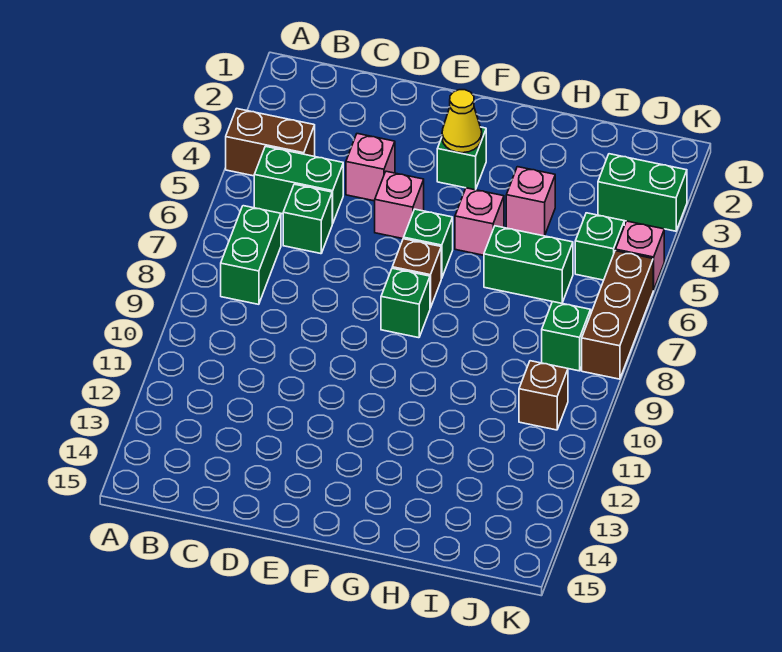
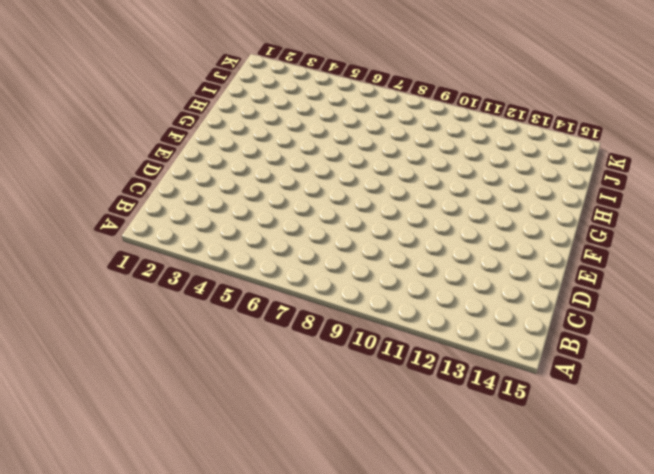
none -> brown 1x2 brick [226,109,315,176]
none -> green 1x2 brick [254,146,343,224]
none -> green 1x2 brick [221,206,281,304]

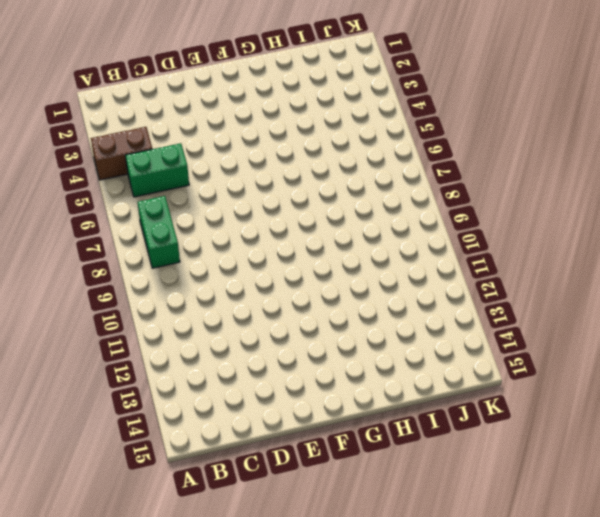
none -> green 1x1 brick [283,184,332,254]
none -> pink 1x1 brick [346,134,395,201]
none -> pink 1x1 brick [375,171,424,239]

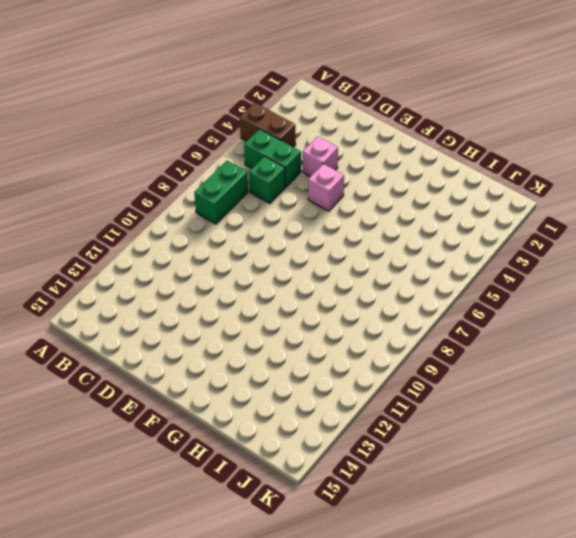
none -> green 1x1 brick [437,127,486,190]
none -> green 1x1 brick [404,209,453,279]
none -> brown 1x1 brick [392,239,441,308]

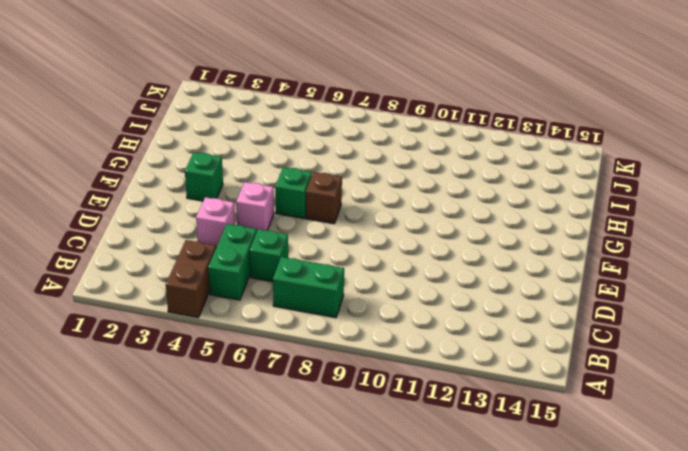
none -> green 1x1 brick [381,268,430,338]
none -> pink 1x1 brick [455,188,504,255]
none -> pink 1x1 brick [506,167,555,236]

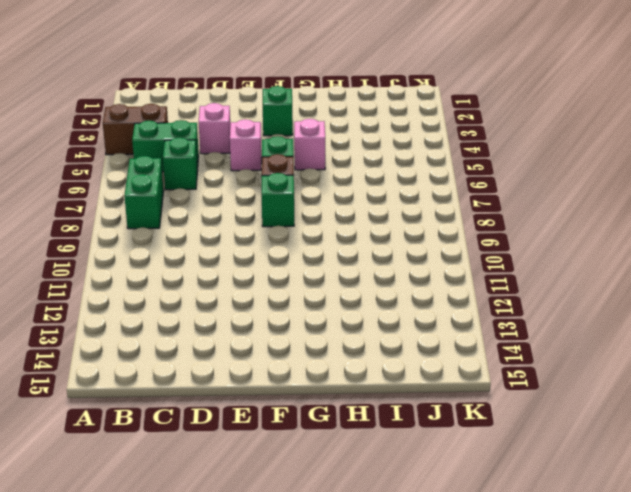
none -> pink 1x1 brick [506,167,555,236]
none -> green 1x2 brick [484,226,573,303]
none -> green 1x2 brick [598,154,687,231]

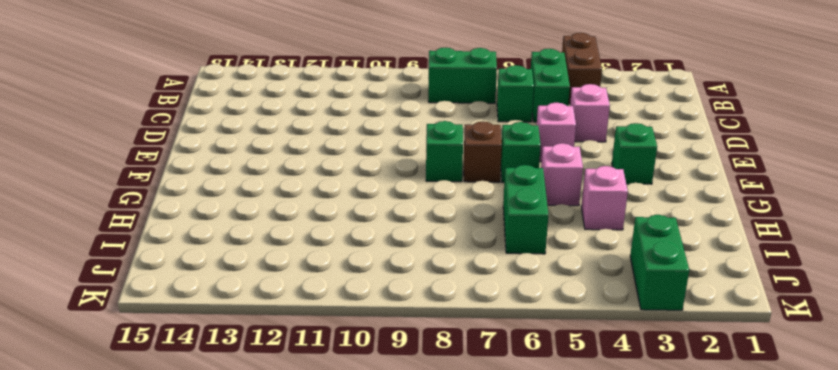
none -> green 1x1 brick [575,213,624,280]
none -> green 1x1 brick [542,302,591,371]
none -> brown 1x1 brick [519,361,568,430]

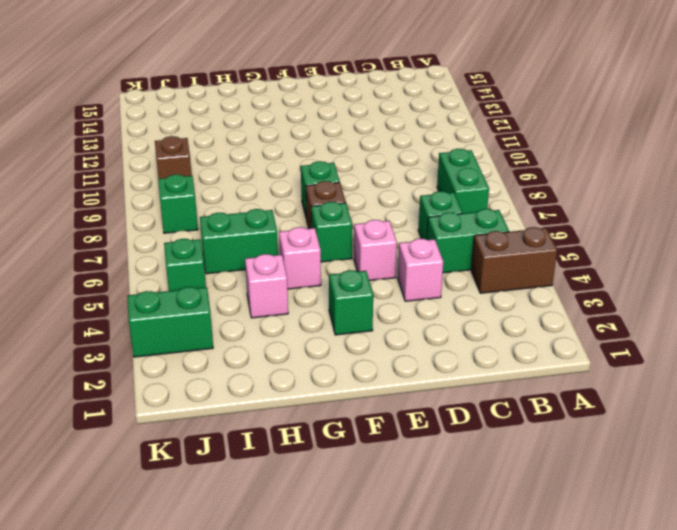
none -> pink 1x1 brick [616,221,664,290]
none -> brown 1x3 brick [582,251,653,379]
none -> yellow 1x1 cone [442,90,482,153]

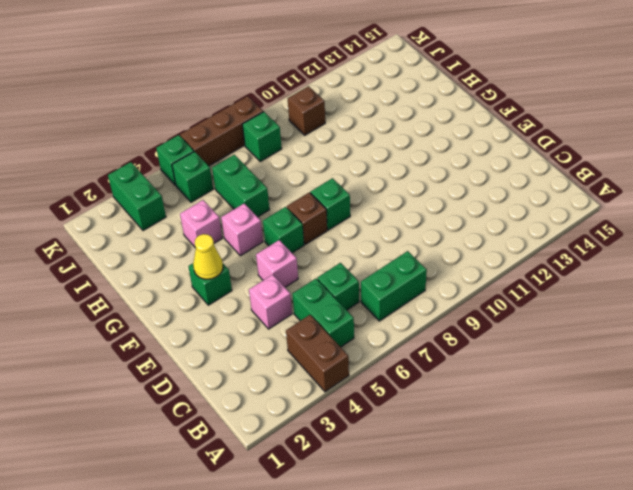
green 1x1 brick [156,135,194,185] -> pink 1x1 brick [616,221,664,290]

